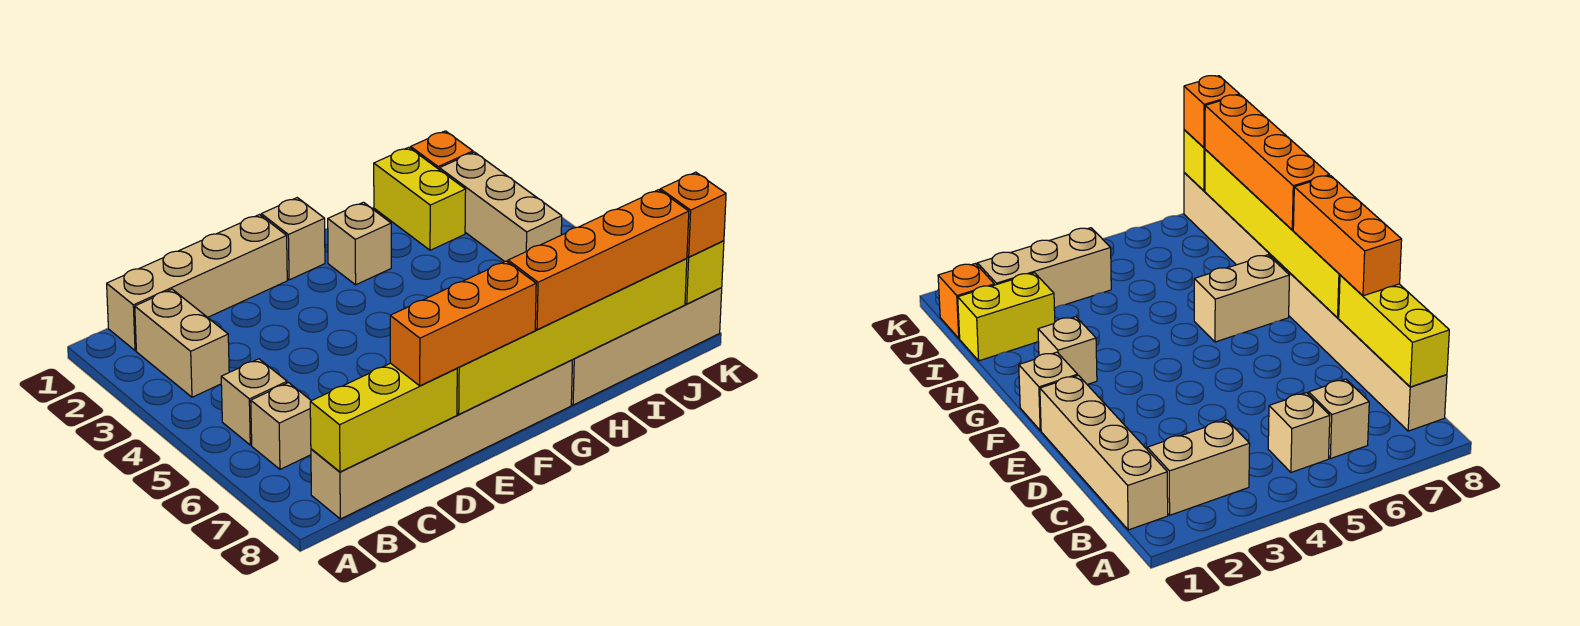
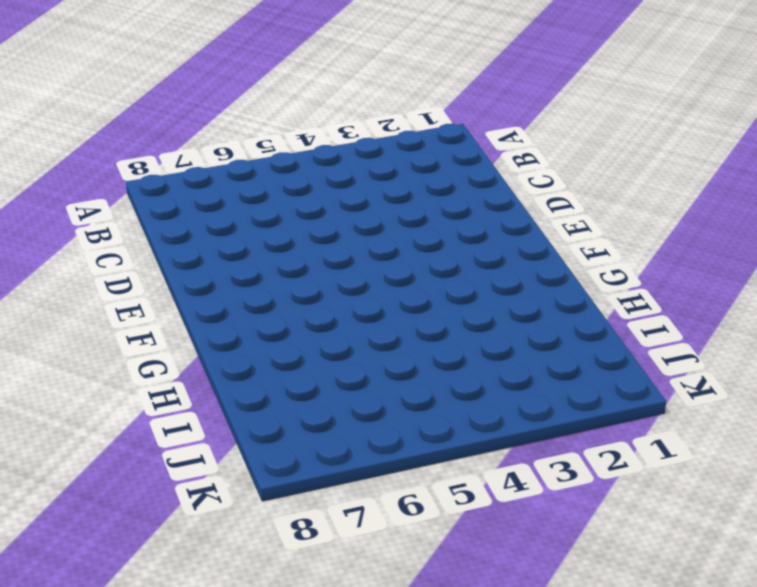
none -> tan 1x4 brick [107,215,287,351]
none -> tan 1x2 brick [135,289,229,397]
none -> tan 1x1 brick [221,359,287,445]

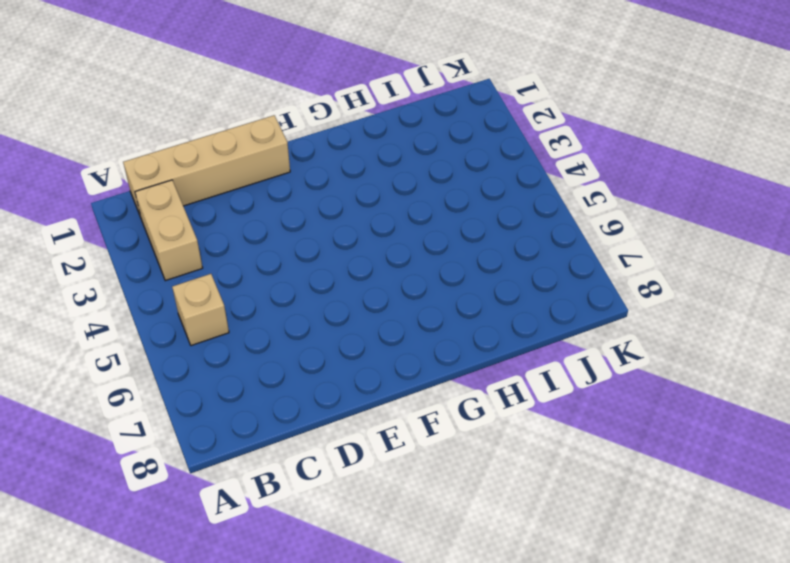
none -> tan 1x1 brick [251,383,311,469]
none -> tan 1x6 brick [311,360,572,519]
none -> tan 1x1 brick [261,198,325,280]

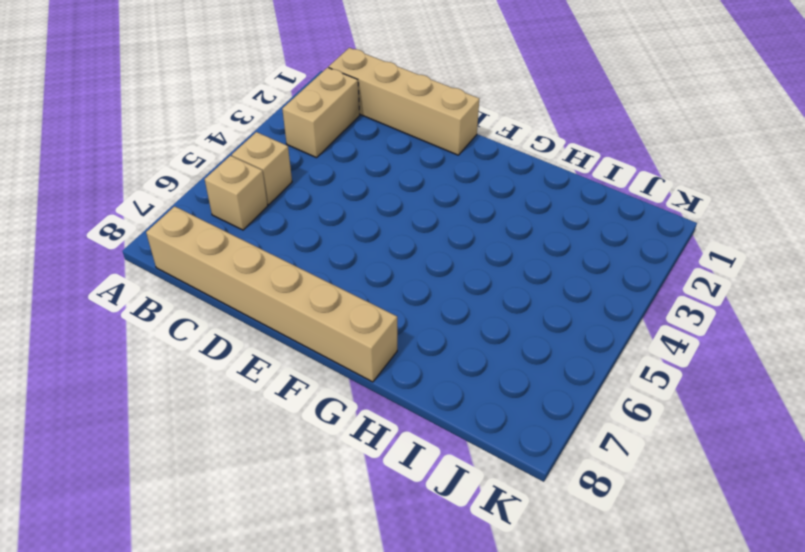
none -> tan 1x1 brick [261,198,325,280]
none -> tan 1x1 brick [328,202,391,285]
none -> tan 1x2 brick [1194,255,1289,342]

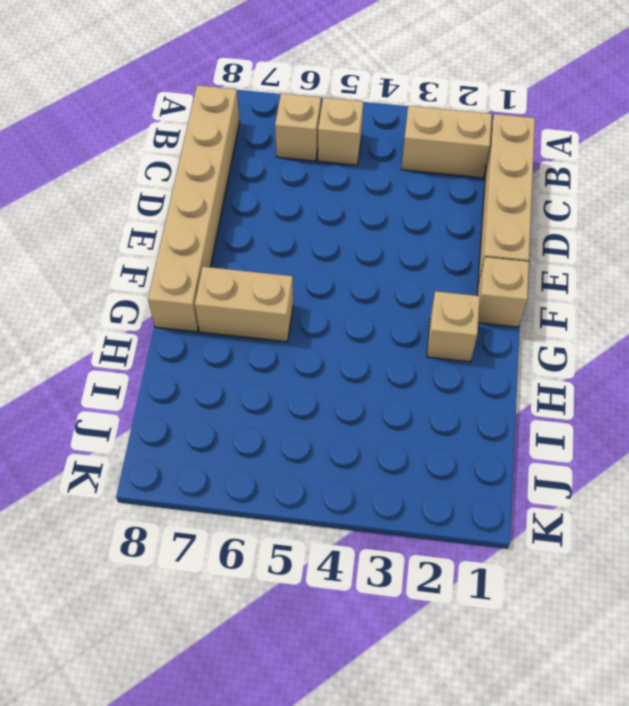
none -> tan 1x4 brick [571,288,722,405]
none -> yellow 1x2 brick [374,147,466,250]
none -> orange 1x1 brick [411,131,473,169]

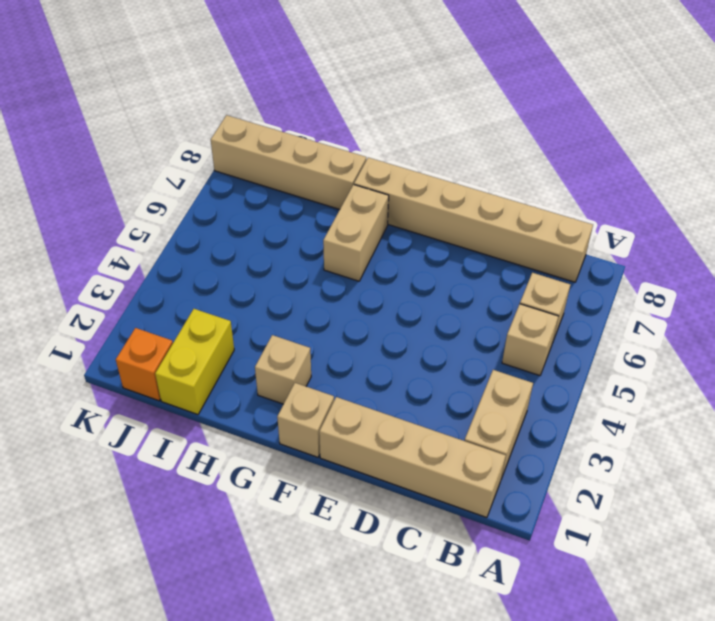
none -> tan 1x3 brick [439,152,562,262]
none -> yellow 1x3 brick [310,363,457,472]
none -> yellow 1x6 brick [457,259,687,414]

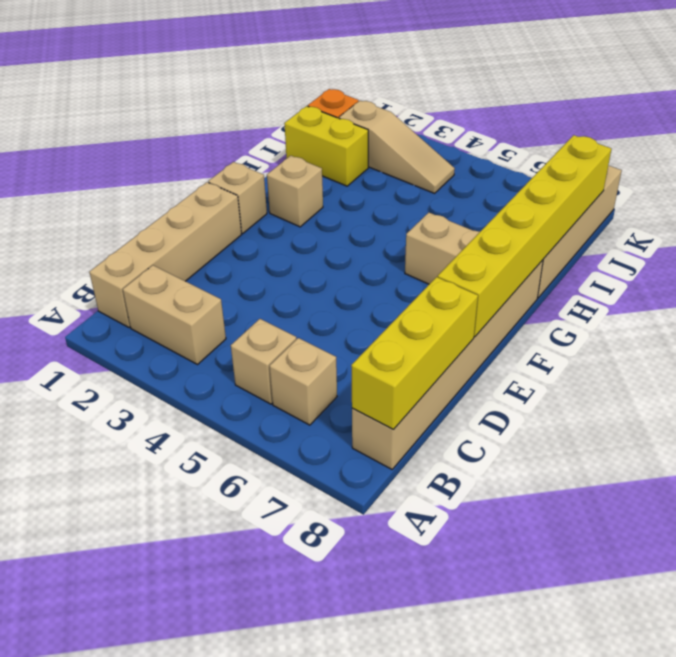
tan 1x3 slope [339,101,455,193] -> tan 1x3 brick [439,152,562,262]
none -> yellow 1x1 brick [685,241,724,304]
none -> orange 1x3 brick [390,261,536,386]
none -> orange 1x4 brick [508,190,689,330]

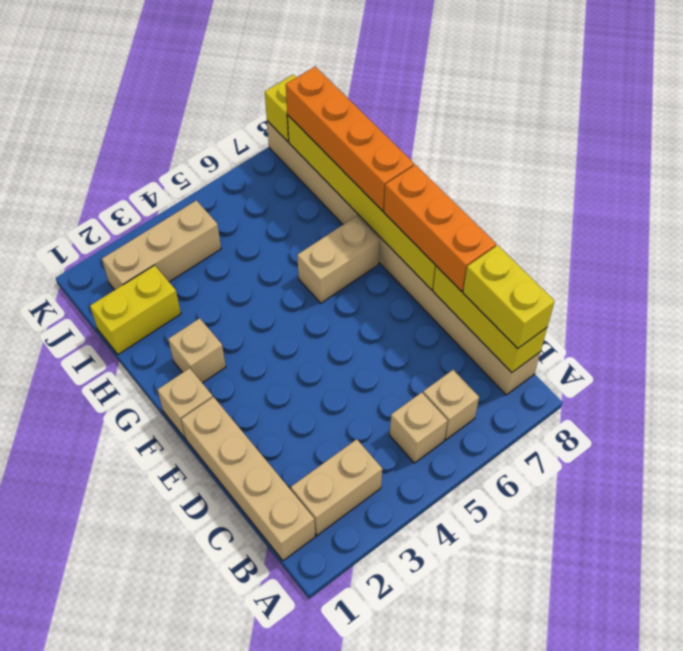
yellow 1x2 brick [463,245,555,349] -> none
none -> orange 1x1 brick [411,131,473,169]
none -> orange 1x1 brick [660,172,726,257]

